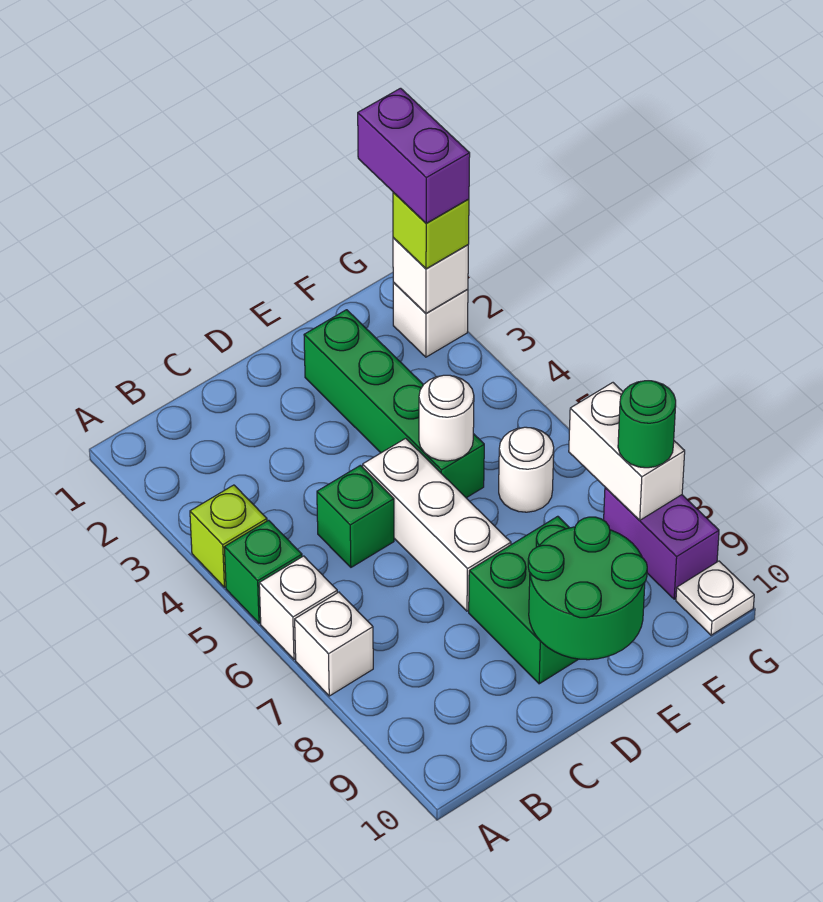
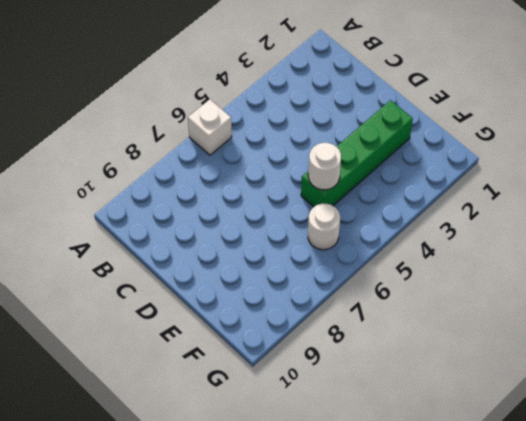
none -> lime 1x1 brick [190,485,267,587]
none -> green 1x1 brick [224,520,302,623]
none -> white 1x1 brick [295,592,373,696]

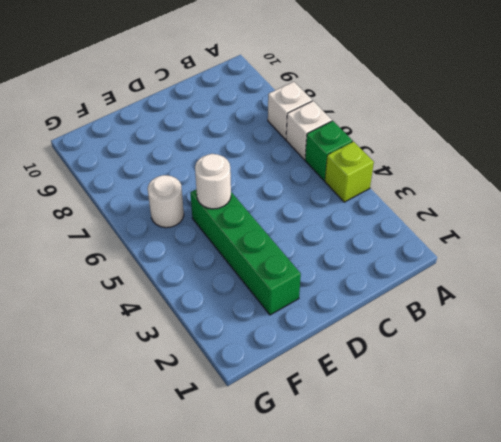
none -> green 1x1 brick [317,465,394,567]
none -> white 1x3 brick [363,438,511,611]
none -> green 2x2 brick [469,516,578,684]

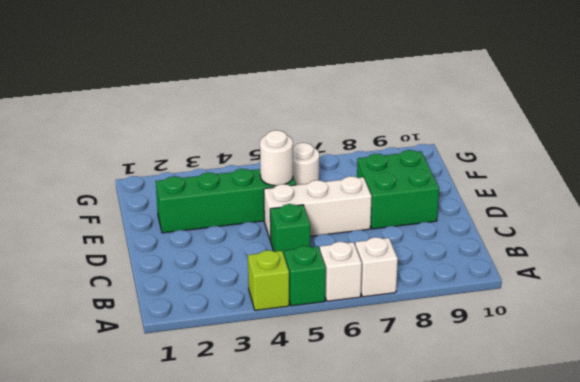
none -> white 1x1 brick [393,282,468,357]
none -> purple 1x2 brick [604,487,719,599]
none -> white 1x1 plate [676,561,754,635]

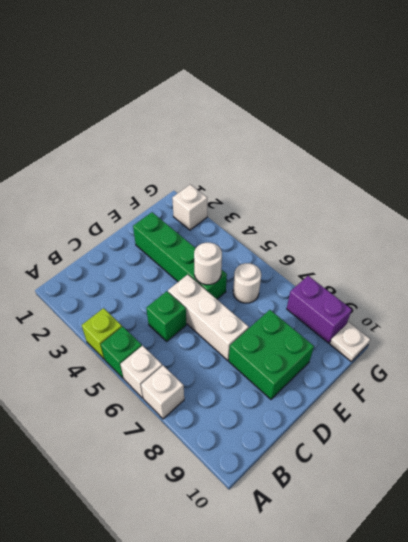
none -> green 2x2 round brick [528,517,647,660]
none -> white 1x1 brick [393,238,468,313]
none -> white 1x2 brick [569,383,685,520]

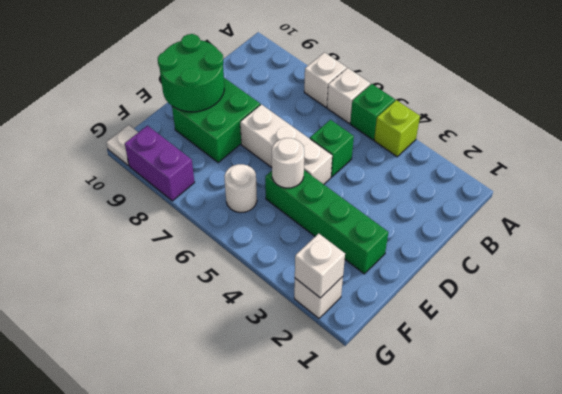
none -> white 1x2 brick [569,383,685,520]
none -> lime 1x1 brick [393,192,469,269]
none -> green 1x1 round brick [618,381,676,468]

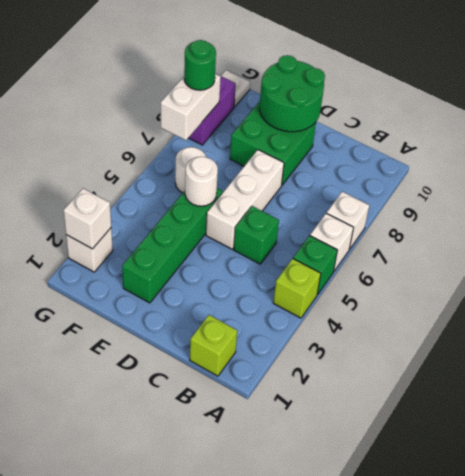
lime 1x1 brick [190,315,237,376] -> lime 1x1 brick moved to [393,192,469,269]
none -> purple 1x2 brick [358,88,470,223]

